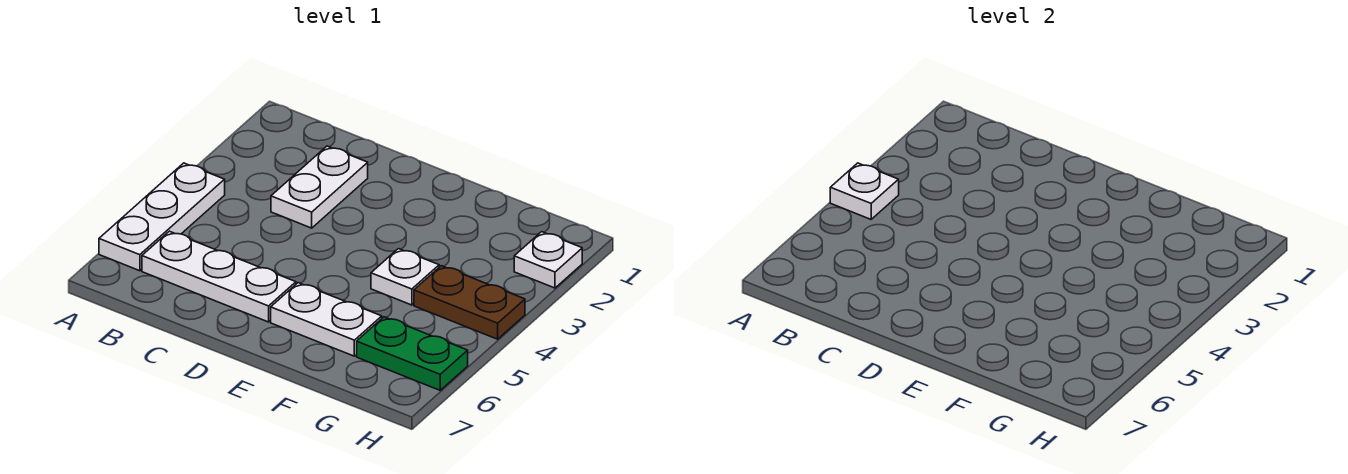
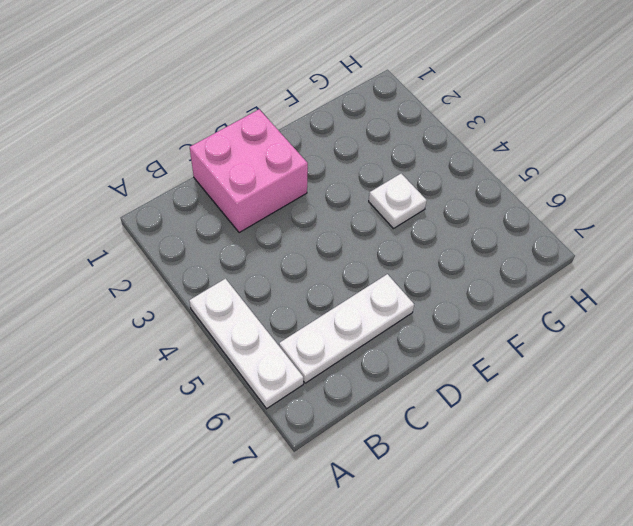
pink 2x2 brick [190,109,308,233] -> white 1x2 plate [271,146,368,228]
none -> white 1x2 plate [271,283,382,356]
none -> brown 1x2 plate [414,266,525,339]

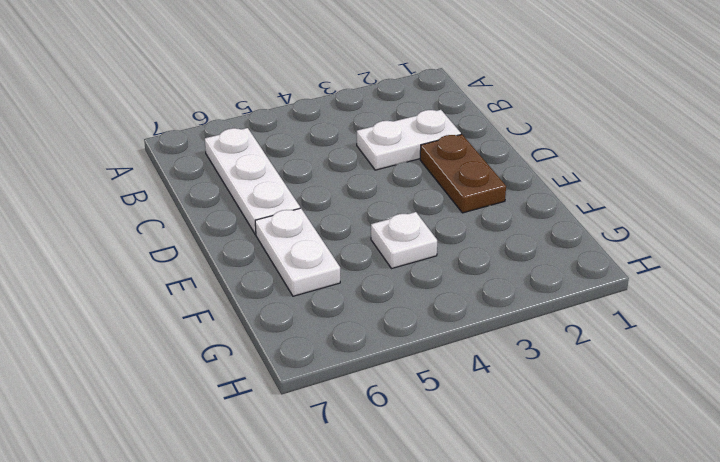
brown 1x2 plate [420,134,506,213] -> brown 1x2 plate moved to [414,266,525,339]
none -> white 1x3 plate [99,163,225,271]
none -> green 1x2 plate [357,317,468,390]

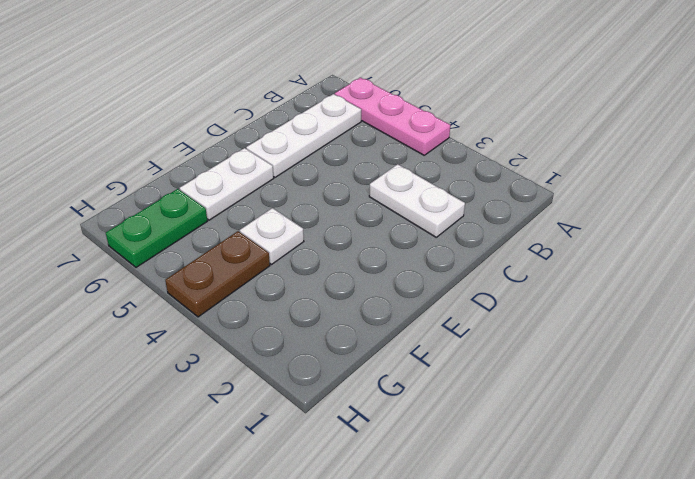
pink 1x3 plate [335,78,450,155] -> white 1x3 plate [99,163,225,271]
none -> white 1x1 plate [514,232,582,288]
none -> white 1x1 plate [830,163,899,219]

